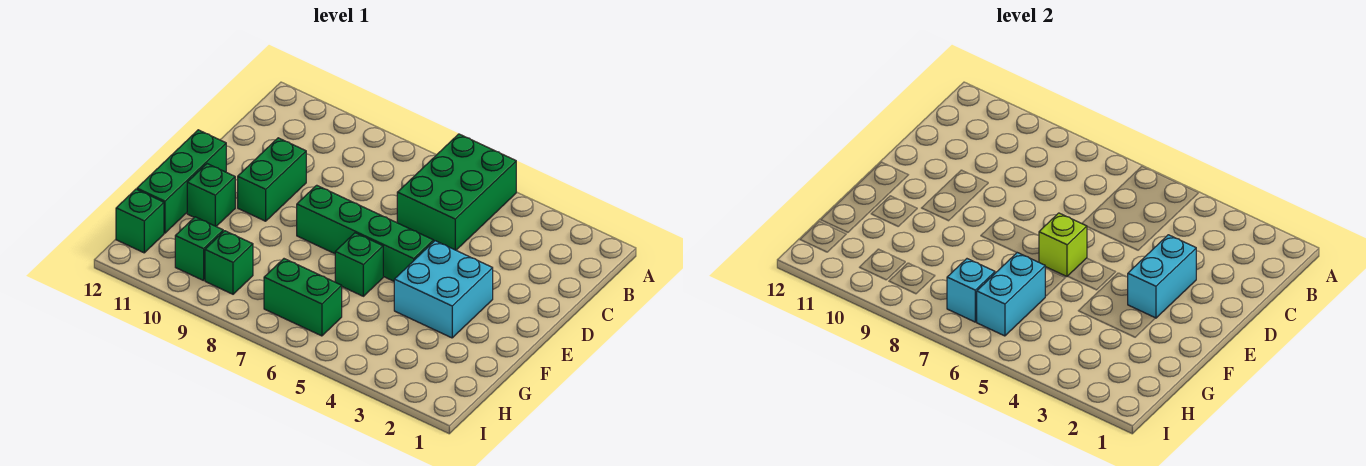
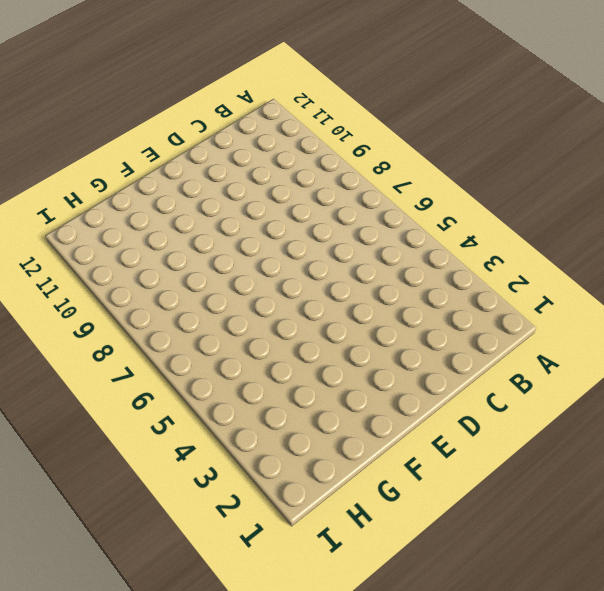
none -> green 2x3 brick [397,134,516,250]
none -> green 1x2 brick [238,138,306,221]
none -> cyan 2x2 brick [394,241,493,338]

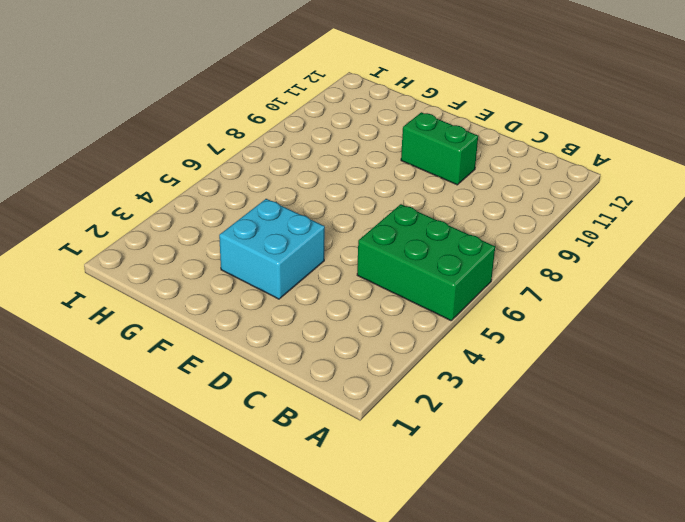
none -> green 1x4 brick [297,185,434,281]
none -> green 1x3 brick [137,130,226,233]
none -> green 1x1 brick [335,233,383,296]

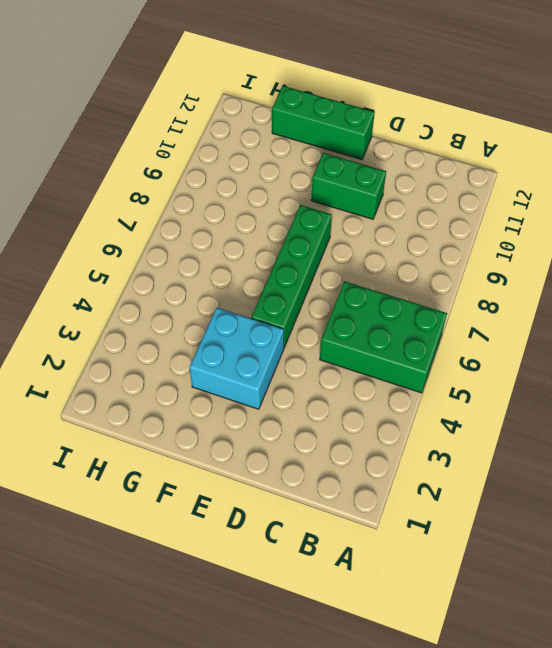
none -> green 1x1 brick [335,233,383,296]
none -> green 1x1 brick [187,164,235,226]
none -> green 1x2 brick [264,259,342,336]

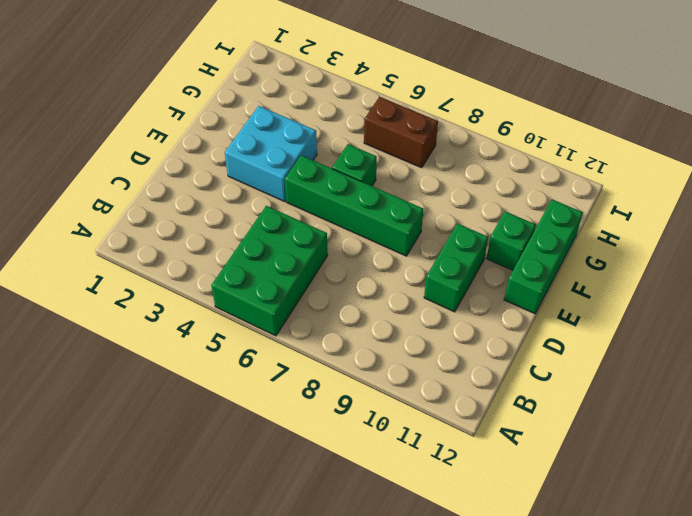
brown 1x2 brick [364,97,438,168] -> green 1x2 brick [264,259,342,336]
none -> green 1x1 brick [205,231,253,294]
none -> green 1x1 brick [175,217,223,281]
none -> green 1x1 brick [116,189,164,253]

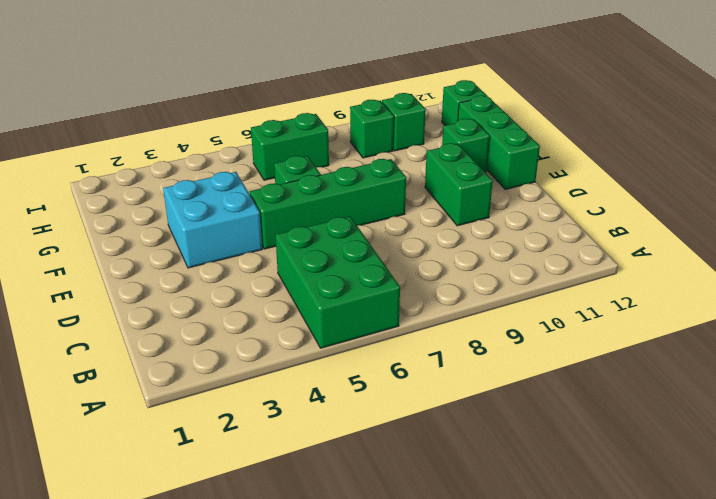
none -> cyan 1x2 brick [1128,235,1196,318]
none -> lime 1x1 brick [1039,213,1087,277]
none -> cyan 1x2 brick [977,253,1046,336]

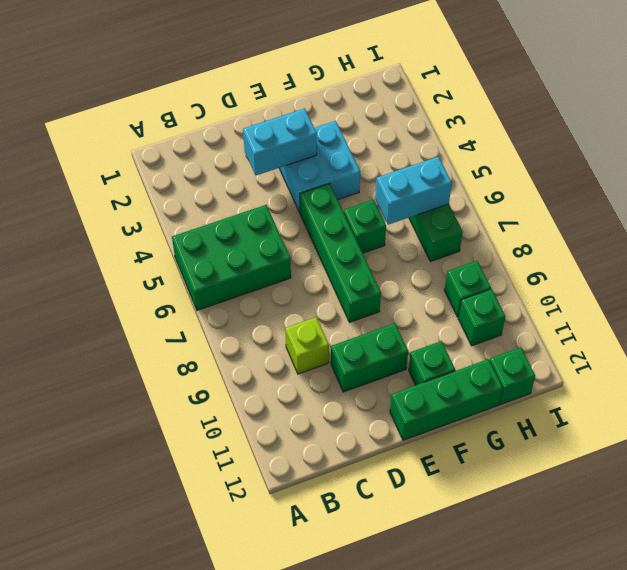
lime 1x1 brick [285,317,329,374] -> lime 1x1 brick moved to [1039,213,1087,277]
none -> cyan 1x1 brick [947,259,995,322]

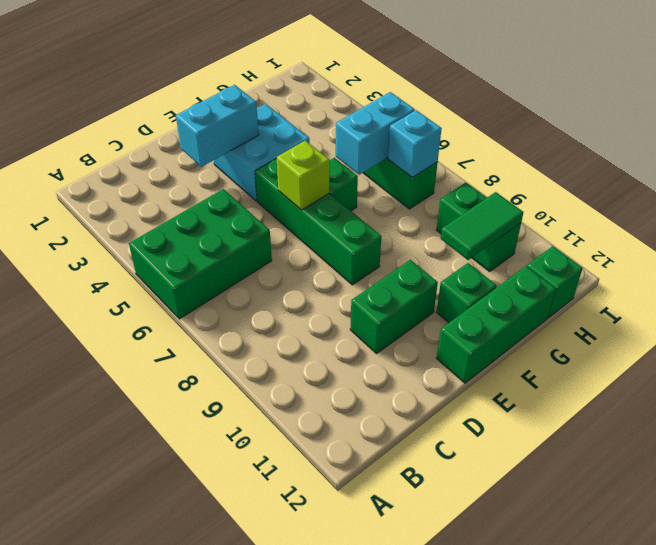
green 1x2 tile [441,192,524,260] -> none

